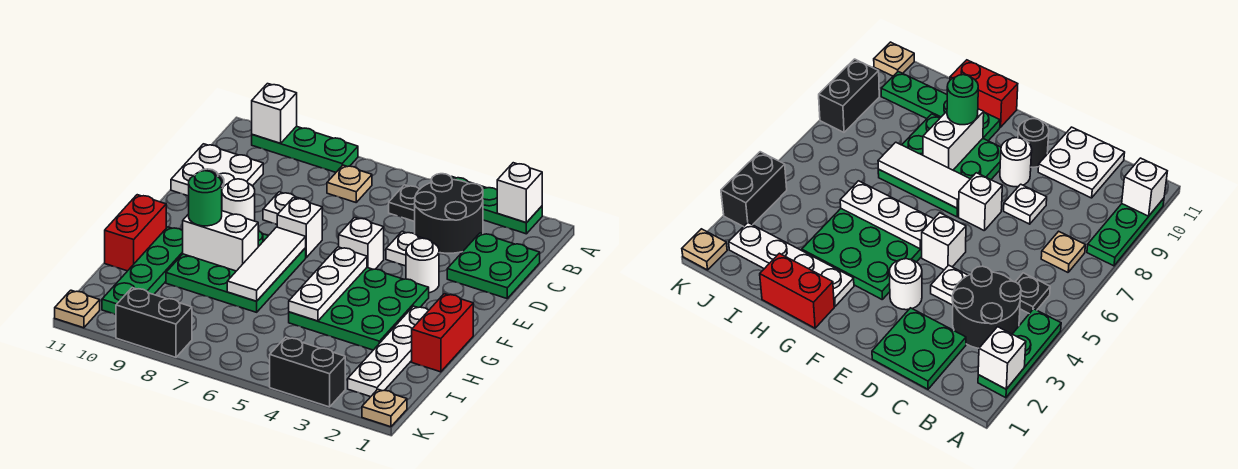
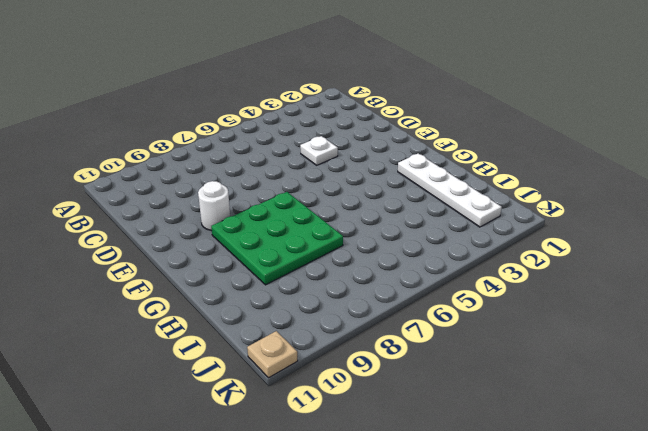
none -> green 1x3 plate [451,177,542,234]
none -> green 1x3 plate [252,126,358,172]
none -> black 2x2 round brick [415,174,483,253]
none -> black 1x1 plate [389,185,420,222]

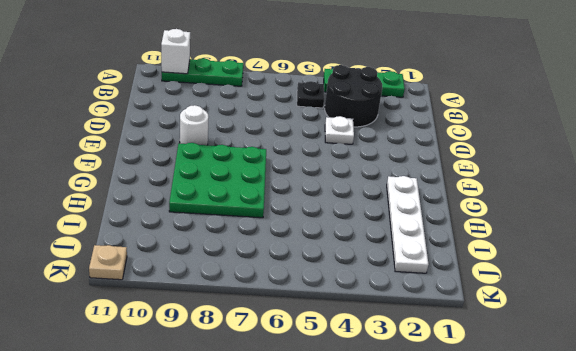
none -> tan 1x1 plate [327,165,372,202]
none -> green 2x2 plate [447,233,540,298]
none -> white 2x2 plate [171,144,263,196]
none -> white 1x1 plate [263,192,300,224]

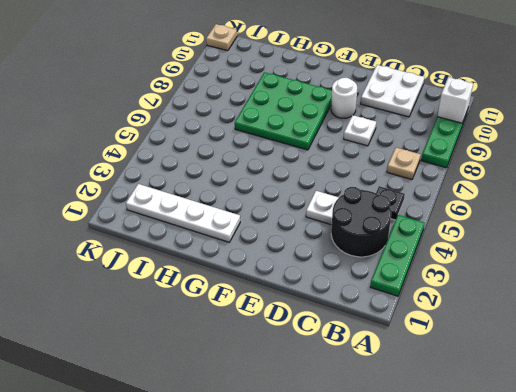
none -> green 2x2 plate [447,233,540,298]
none -> white 1x1 round brick [406,238,439,293]
none -> white 1x1 brick [339,217,384,269]
none -> white 1x1 brick [277,198,322,257]

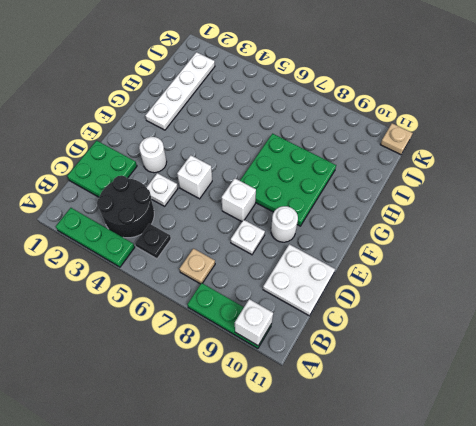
none -> black 1x1 round brick [1018,119,1049,167]
none -> green 3x3 plate [289,268,429,350]
none -> red 1x2 brick [412,294,473,372]
none -> green 1x4 plate [102,227,183,315]

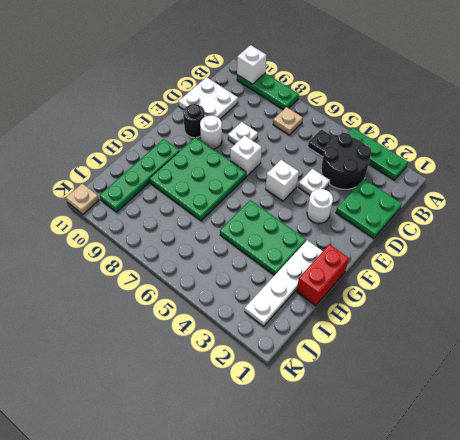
green 2x3 plate [220,200,306,275] -> green 3x3 plate [289,268,429,350]
none -> red 1x2 brick [105,195,166,271]
none -> tan 1x1 plate [362,389,407,427]
none -> black 1x2 brick [270,337,345,407]
none -> black 1x2 brick [116,288,192,357]

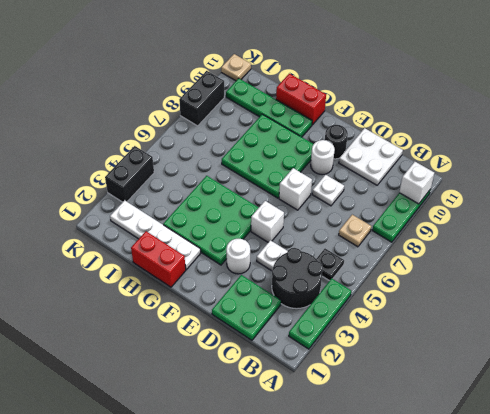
none -> tan 1x1 plate [362,389,407,427]
none -> white 1x1 brick [497,163,542,223]
none -> white 1x3 plate [289,247,367,321]
none -> white 1x3 tile [227,227,306,301]

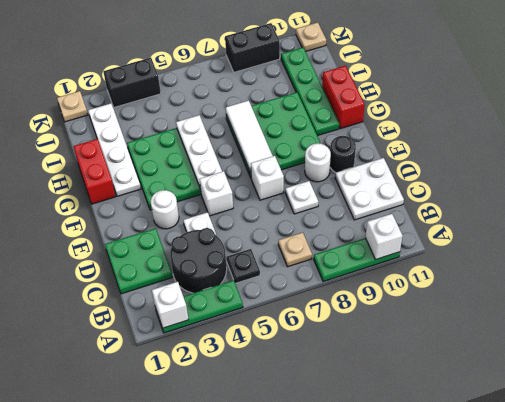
none -> white 1x2 brick [183,211,258,271]
none -> green 1x1 round brick [189,171,222,226]

